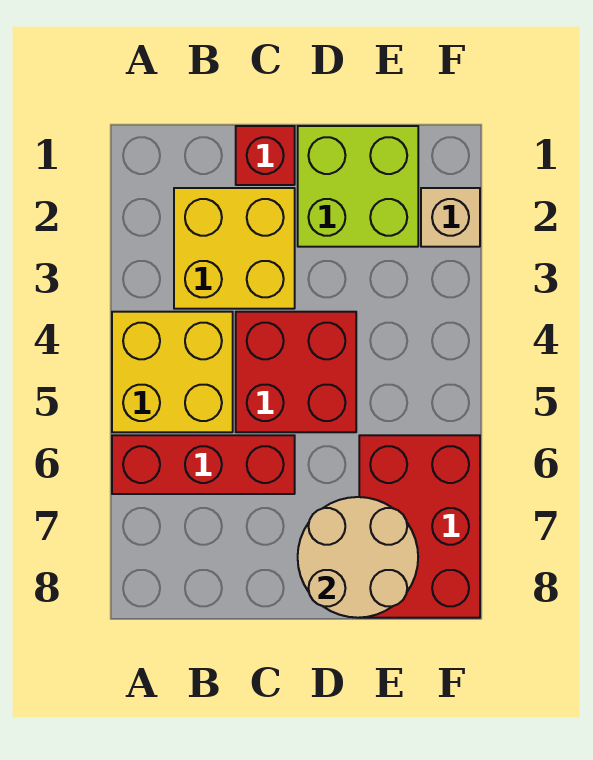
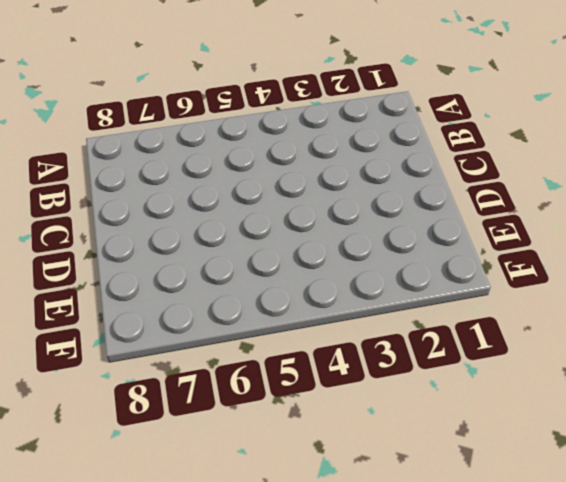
none -> yellow 2x2 brick [112,312,233,432]
none -> red 1x3 brick [112,435,295,494]

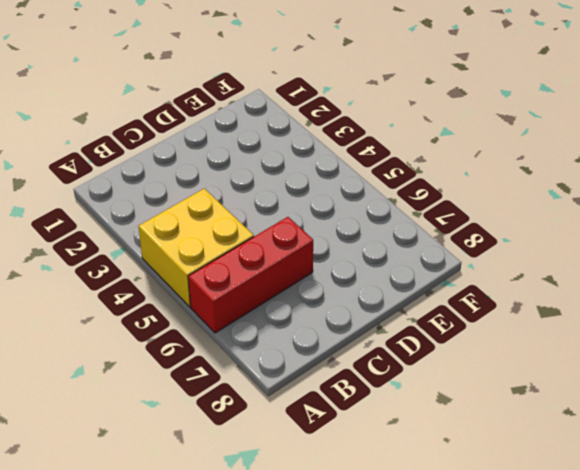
none -> yellow 2x2 brick [174,188,295,309]
none -> red 1x1 brick [236,126,295,185]

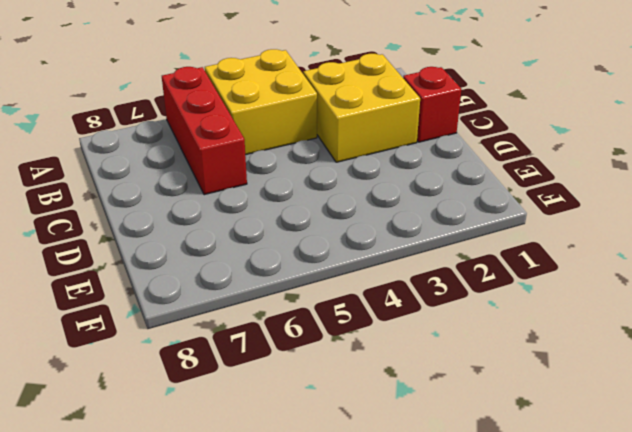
none -> red 2x2 brick [236,312,356,432]
none -> lime 2x2 brick [298,126,418,247]

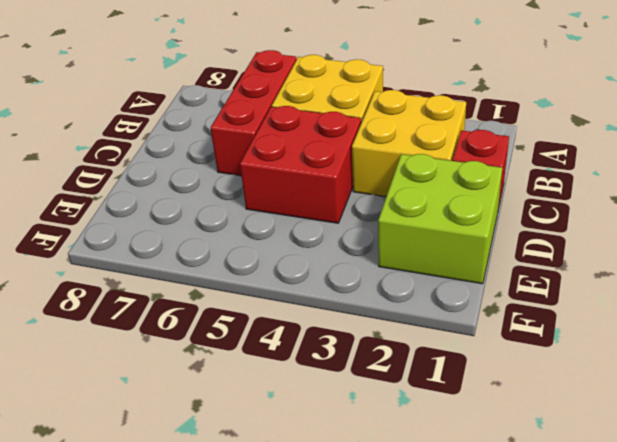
none -> red 2x3 brick [359,435,480,618]
none -> tan 1x1 brick [421,188,480,247]

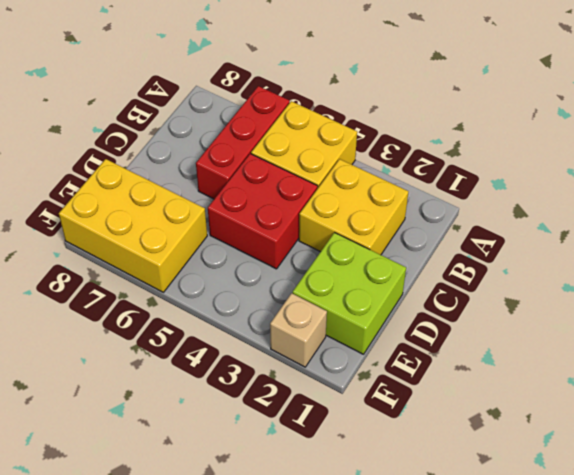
yellow 2x3 brick [59,159,207,292] -> red 2x3 brick [359,435,480,618]
none -> red 1x1 brick [236,126,295,185]
none -> tan 2x2 round brick [298,497,418,618]

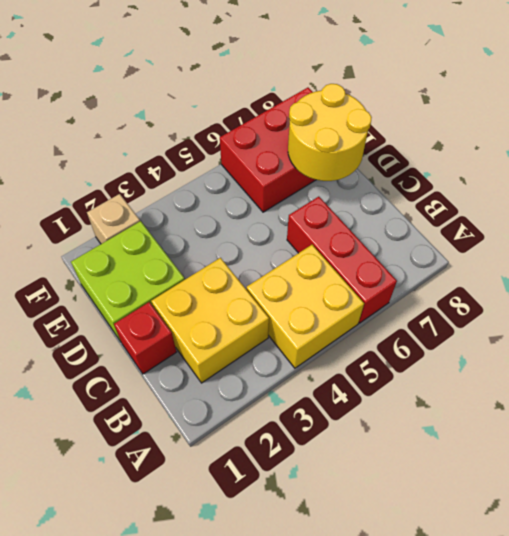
yellow 2x2 round brick [288,84,372,181] -> tan 2x2 round brick [298,497,418,618]
none -> red 2x2 brick [236,312,356,432]

